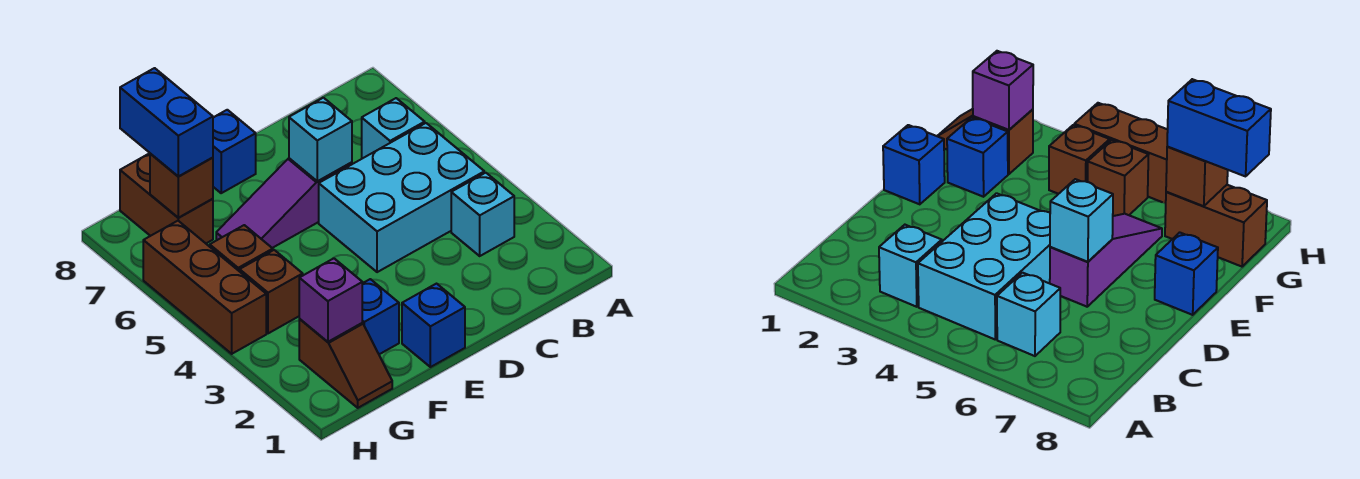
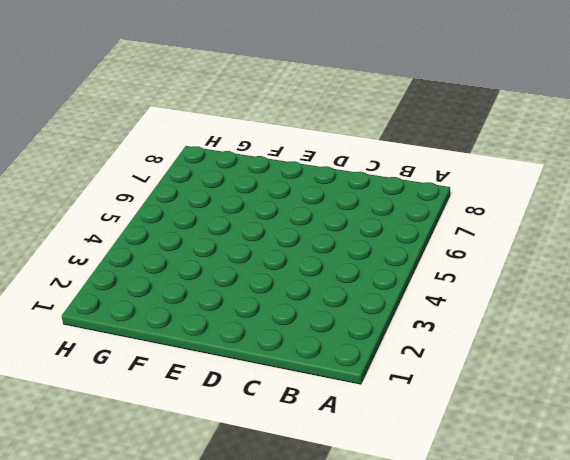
none -> cyan 1x1 brick [451,173,514,256]
none -> cyan 2x3 brick [319,123,484,272]
none -> cyan 1x1 brick [362,98,425,159]

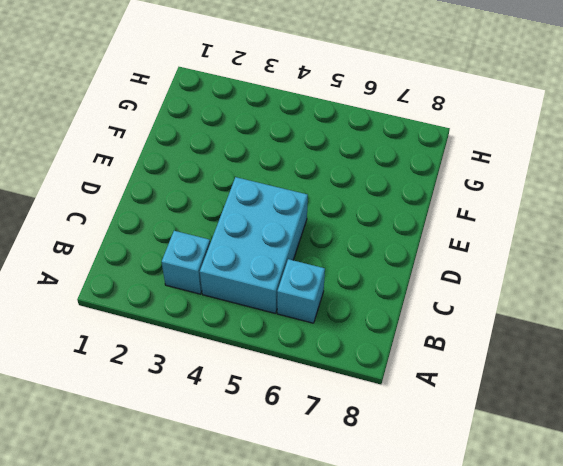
none -> purple 1x3 slope [216,158,352,248]
none -> blue 1x1 brick [402,284,465,367]
none -> blue 1x1 brick [213,110,256,193]

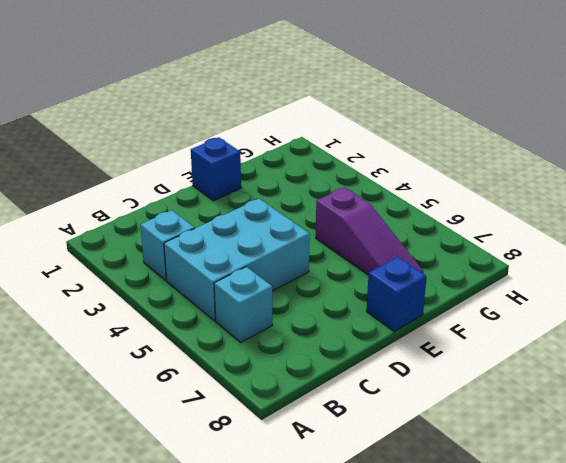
purple 1x3 slope [316,187,423,275] -> purple 1x3 slope turned to [216,158,352,248]
none -> blue 1x1 brick [362,279,399,354]
none -> brown 1x2 slope [299,319,392,408]
none -> brown 1x1 brick [240,250,303,333]

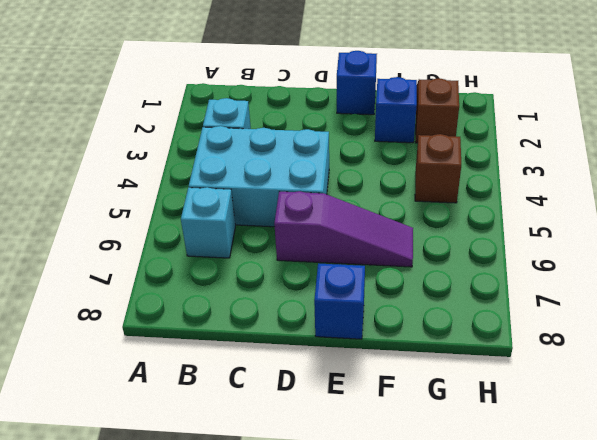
none -> brown 1x1 brick [210,225,273,271]
none -> brown 1x2 brick [120,153,213,243]
none -> brown 1x3 brick [143,221,266,354]

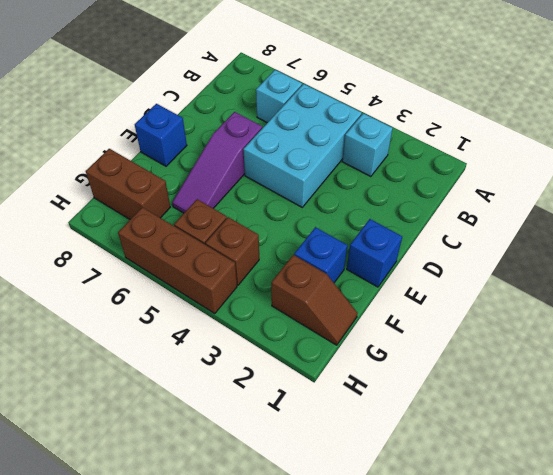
none -> cyan 1x1 brick [289,98,352,181]
none -> purple 1x1 brick [299,258,362,342]
none -> brown 1x1 brick [150,154,213,218]

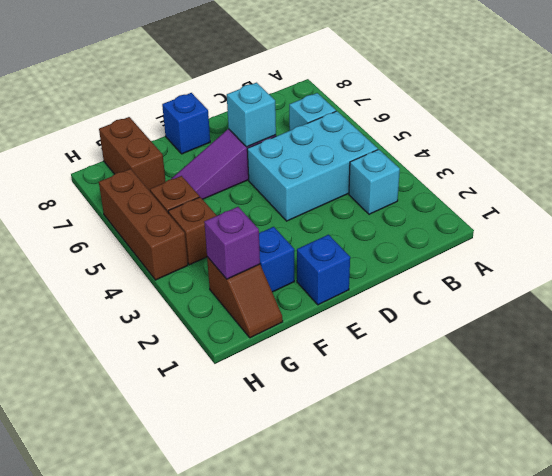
none -> brown 1x1 brick [150,154,213,218]
none -> blue 1x2 brick [120,68,213,176]

